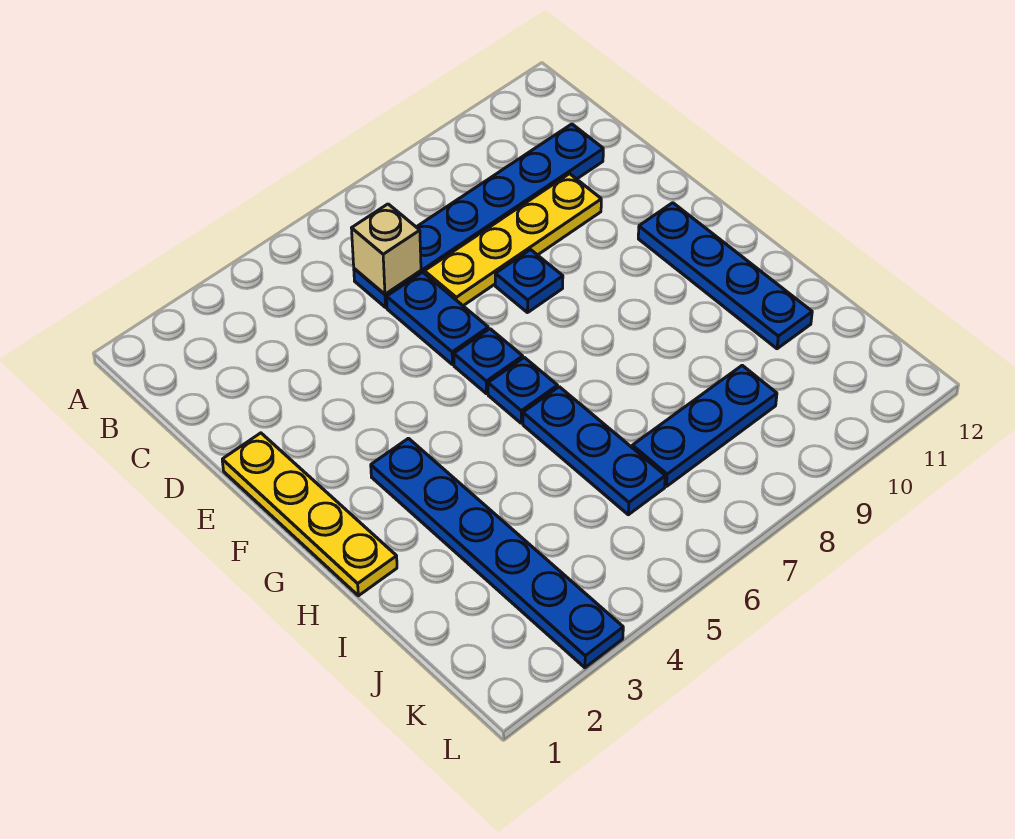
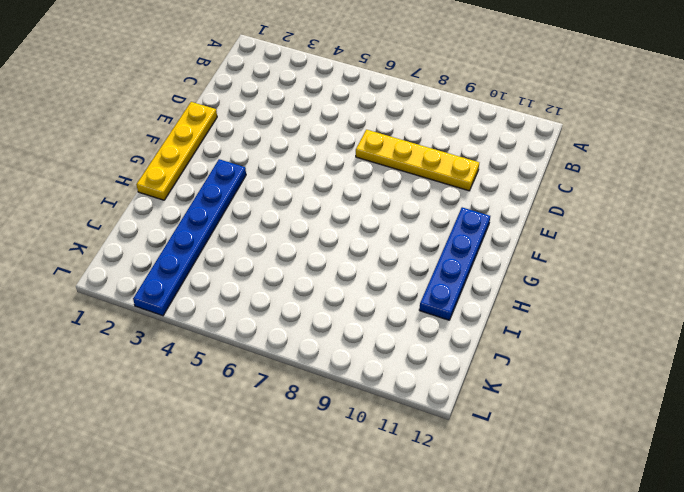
none -> blue 1x6 plate [354,124,603,307]
none -> blue 1x2 plate [387,272,488,364]
none -> blue 1x1 plate [495,250,563,313]

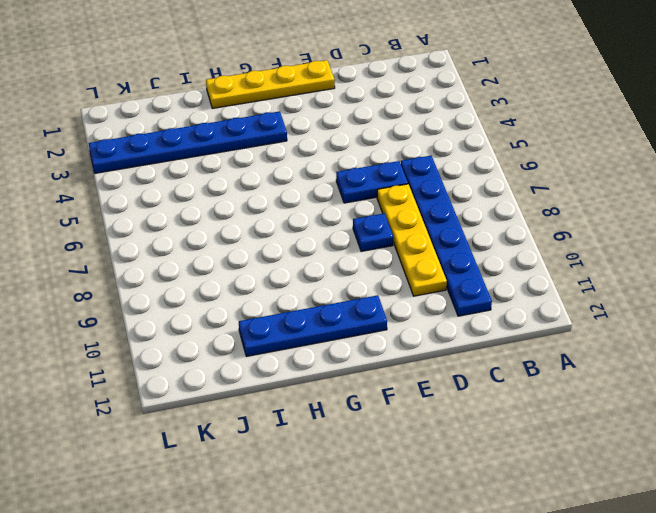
none -> blue 1x1 plate [454,329,523,394]
none -> blue 1x1 plate [488,357,558,423]
none -> blue 1x3 plate [523,387,665,515]

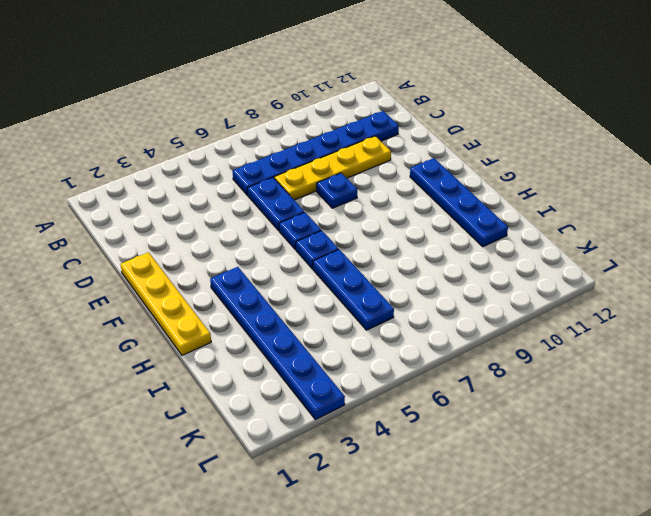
none -> blue 1x3 plate [632,365,777,486]
none -> tan 1x1 brick [352,204,421,294]

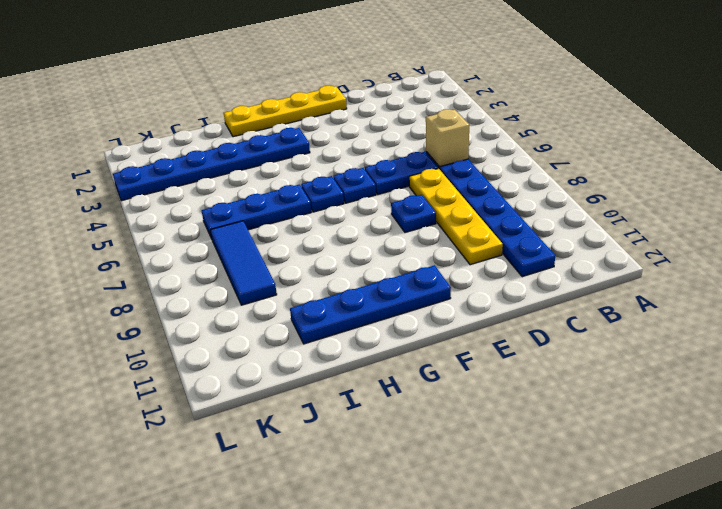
blue 1x3 tile [210,221,277,305] -> blue 1x3 plate [632,365,777,486]

